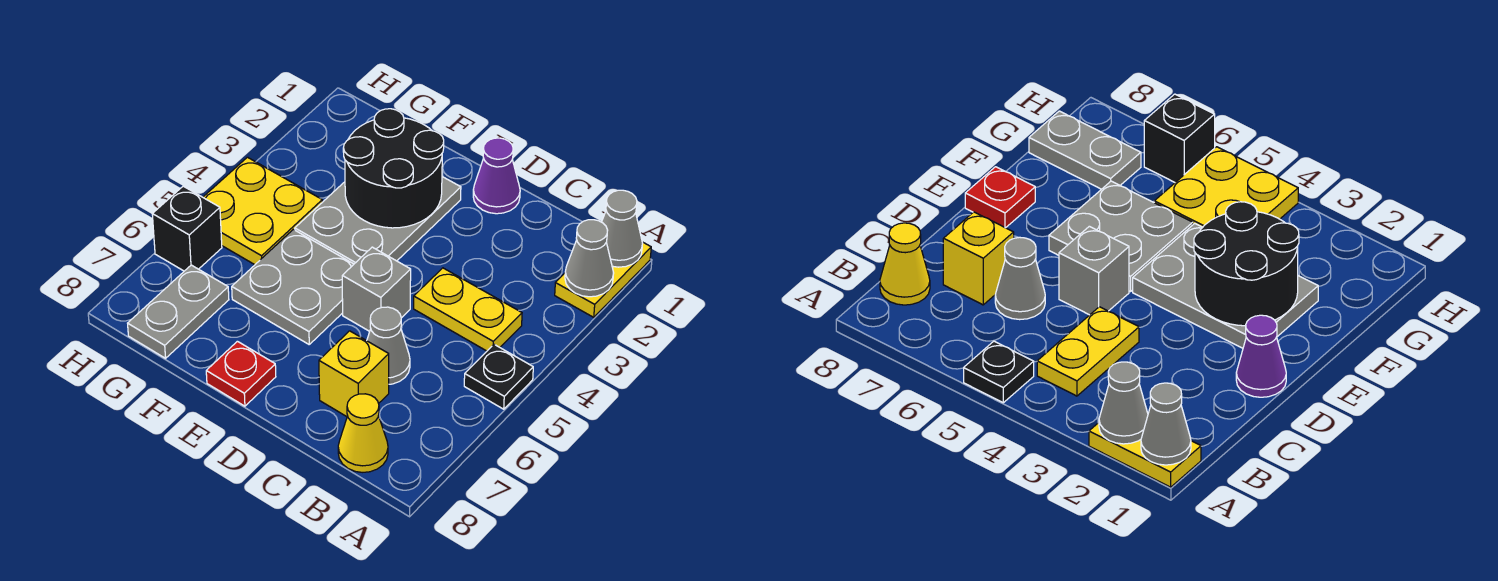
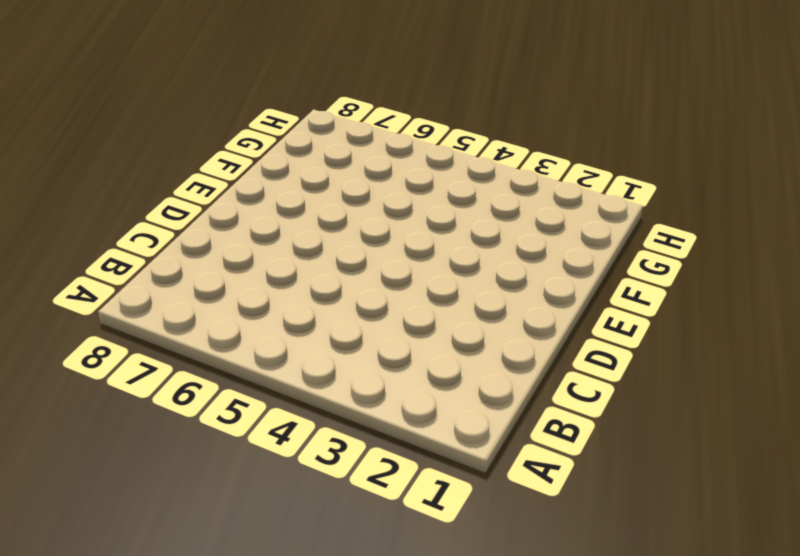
none -> yellow 1x2 plate [555,242,651,317]
none -> black 1x1 plate [464,345,533,409]
none -> yellow 1x2 plate [414,268,522,351]

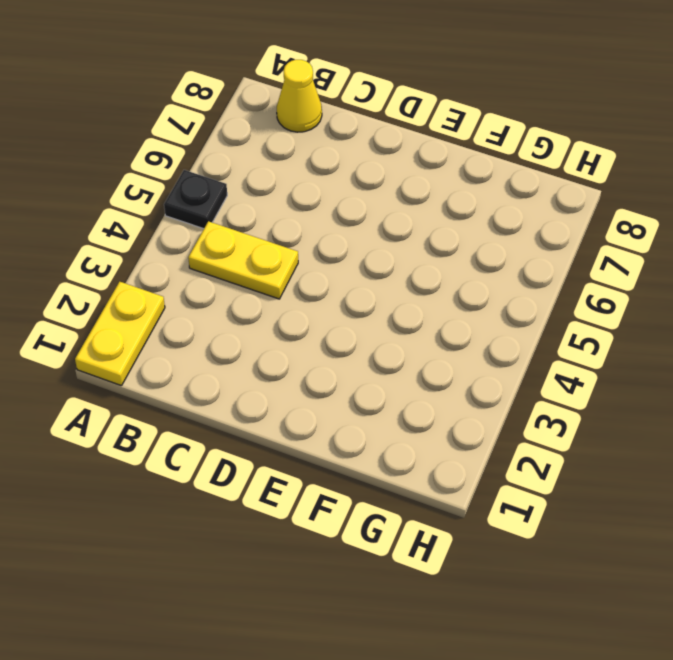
none -> grey 1x1 cone [367,307,410,384]
none -> yellow 1x1 brick [319,331,389,417]
none -> purple 1x1 cone [473,138,520,214]

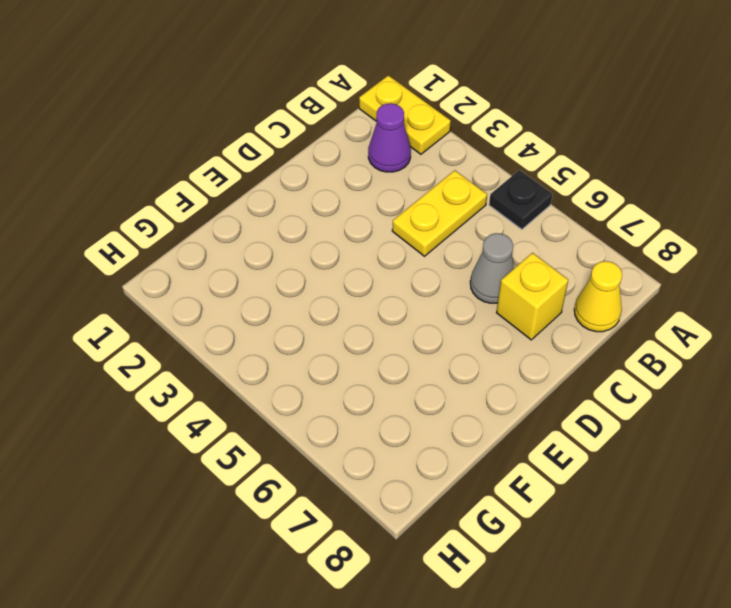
purple 1x1 cone [368,103,411,172] -> purple 1x1 cone moved to [473,138,520,214]
none -> grey 1x1 brick [342,247,411,331]
none -> grey 2x3 plate [295,177,461,264]
none -> grey 2x2 plate [232,229,354,344]

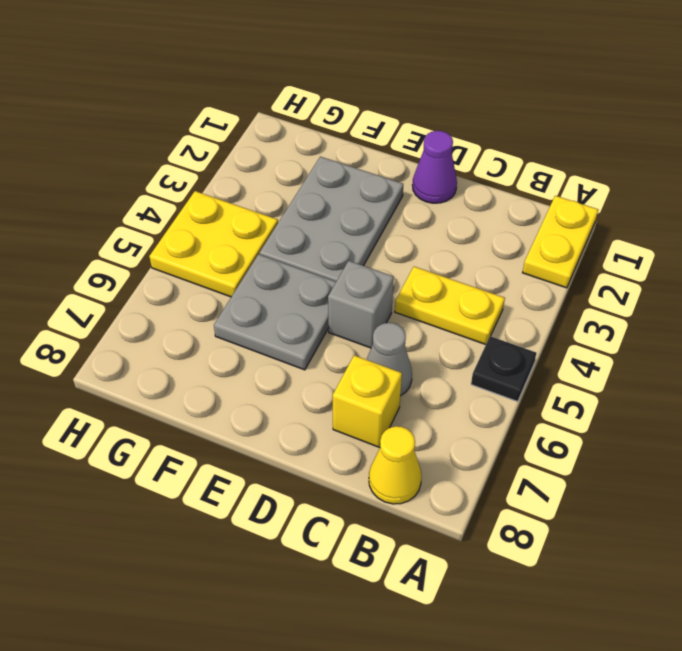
none -> red 1x1 plate [206,341,276,406]
none -> grey 1x2 plate [128,265,229,358]
none -> black 1x1 brick [152,186,222,271]

